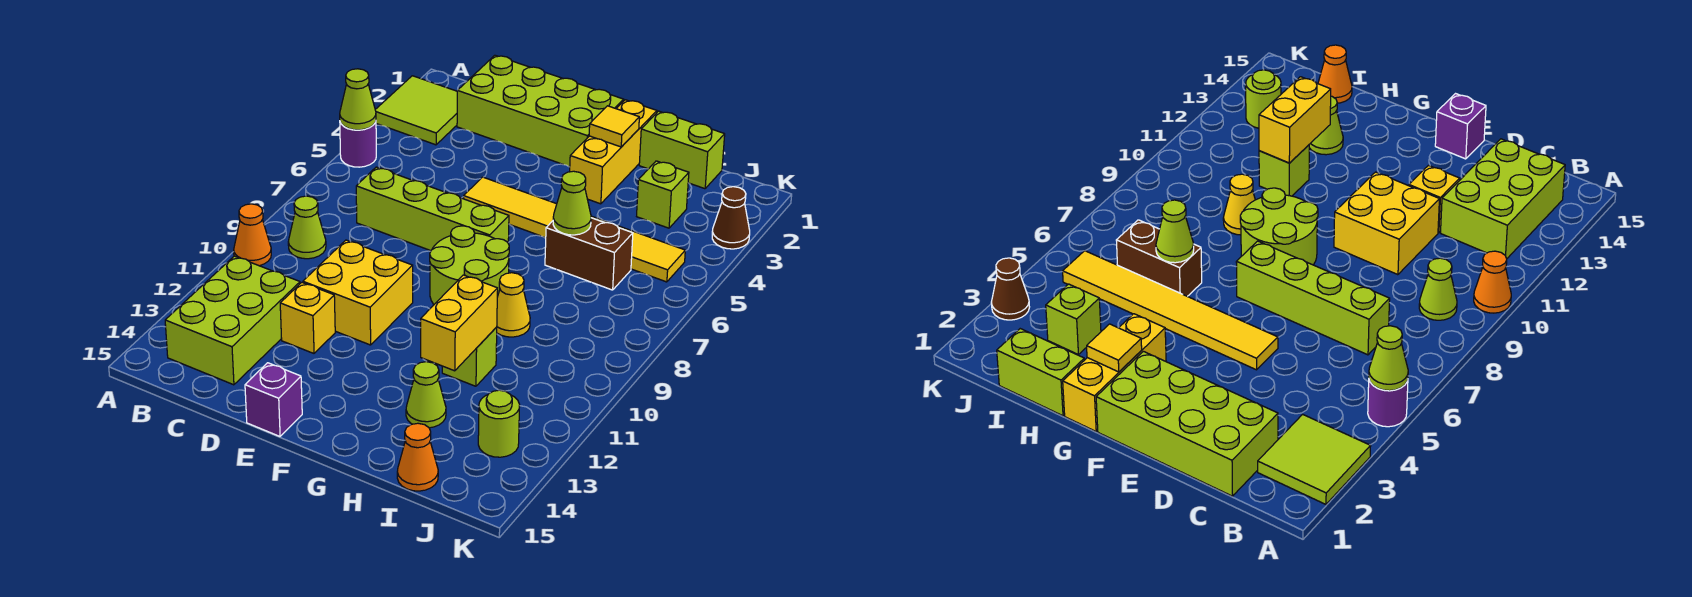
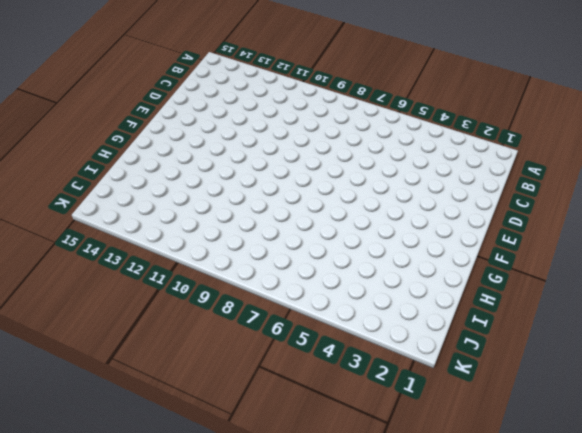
none -> lime 2x2 tile [375,76,457,145]
none -> purple 1x1 round brick [340,122,376,167]
none -> orange 1x1 cone [234,204,271,266]

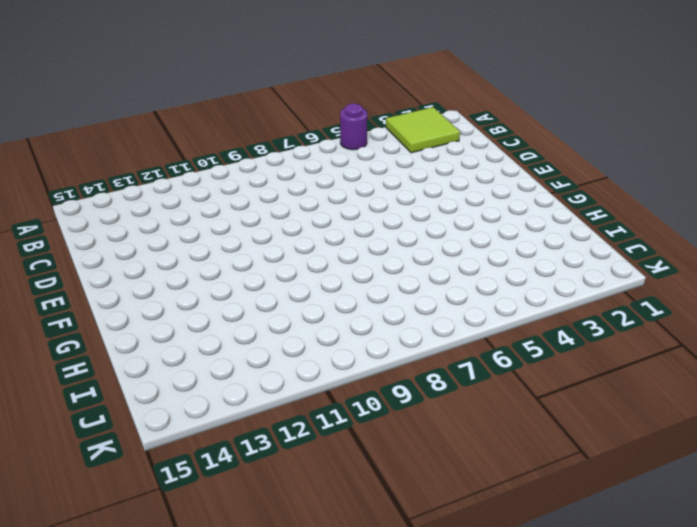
none -> orange 1x1 cone [234,204,271,266]
none -> lime 1x1 cone [288,196,326,259]
none -> lime 2x3 brick [165,256,300,385]

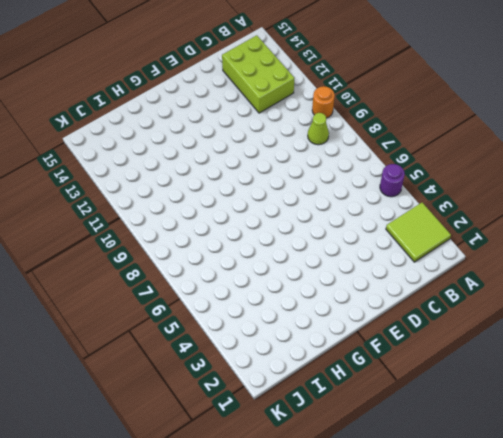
orange 1x1 round brick [312,86,335,118] -> orange 1x1 cone [234,204,271,266]
none -> lime 2x4 brick [457,55,624,167]
none -> lime 1x4 brick [356,167,509,251]
none -> yellow 2x2 brick [303,240,413,345]

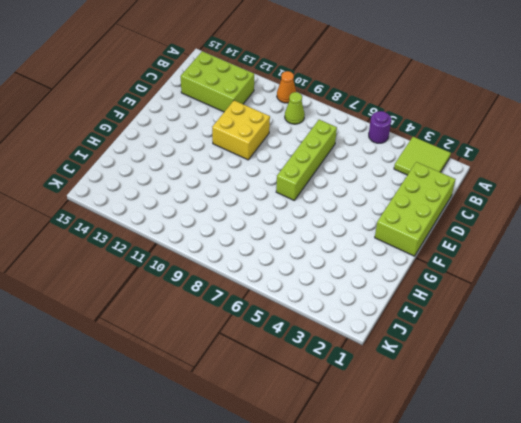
none -> yellow 1x1 brick [280,283,335,353]
none -> yellow 1x6 tile [464,177,685,282]
none -> purple 1x1 brick [245,363,302,436]

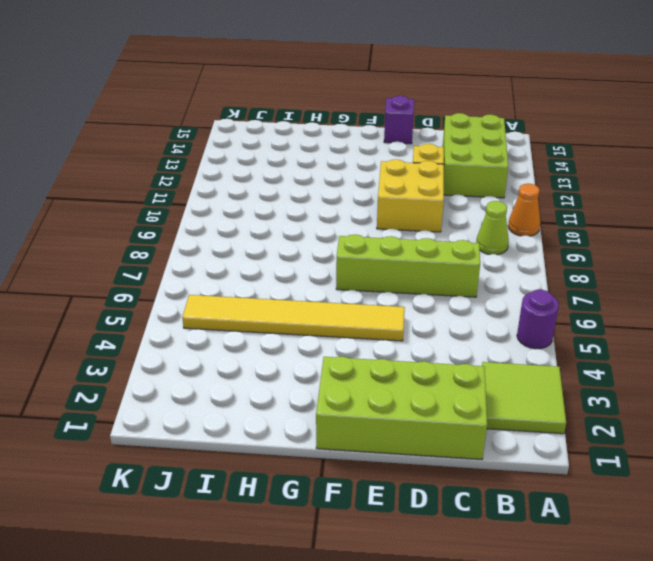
none -> lime 2x2 round brick [430,226,509,304]
none -> yellow 1x3 brick [570,100,657,204]
none -> lime 1x2 brick [639,111,725,189]

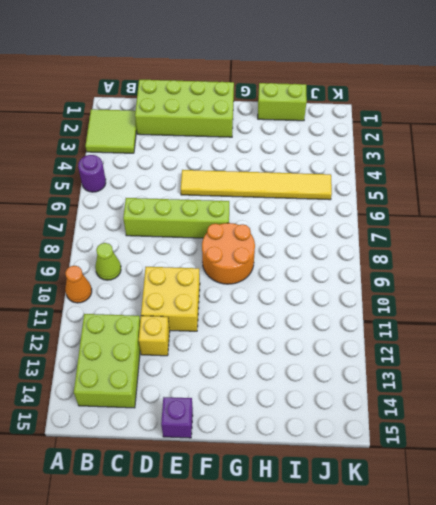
orange 2x2 round brick [202,223,255,284] -> lime 2x2 round brick [430,226,509,304]
none -> yellow 1x3 brick [570,100,657,204]
none -> brown 1x2 brick [545,218,633,290]
none -> yellow 1x1 cone [497,273,530,337]

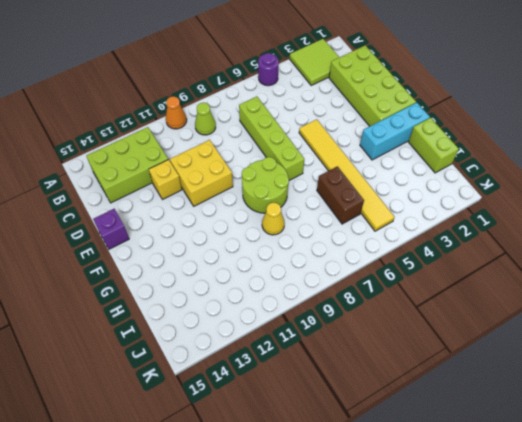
cyan 1x3 brick [360,103,430,160] -> yellow 1x3 brick [570,100,657,204]
none -> lime 1x1 brick [442,327,497,386]
none -> lime 1x1 cone [406,362,446,428]
none -> lime 1x1 brick [637,161,689,228]

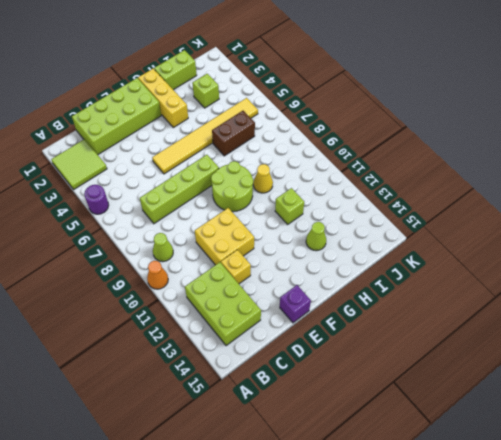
none -> orange 1x1 cone [397,423,438,491]
none -> lime 1x1 round brick [478,390,520,457]
none -> brown 1x1 cone [712,187,750,249]

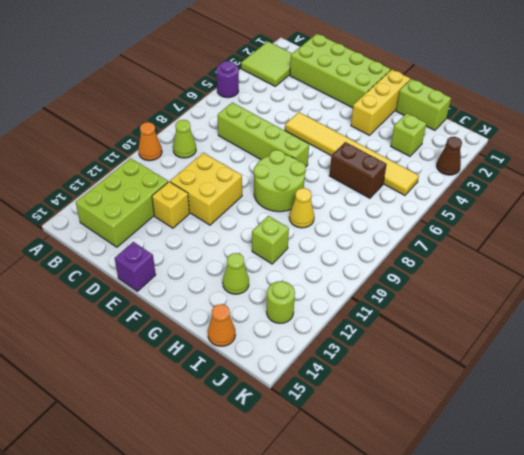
none -> lime 1x1 cone [340,69,376,130]
none -> yellow 1x1 tile [589,106,639,147]
none -> lime 1x1 cone [553,171,591,235]

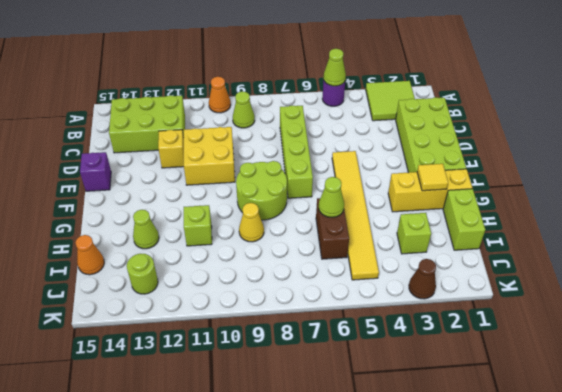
none -> yellow 1x2 brick [421,275,498,371]

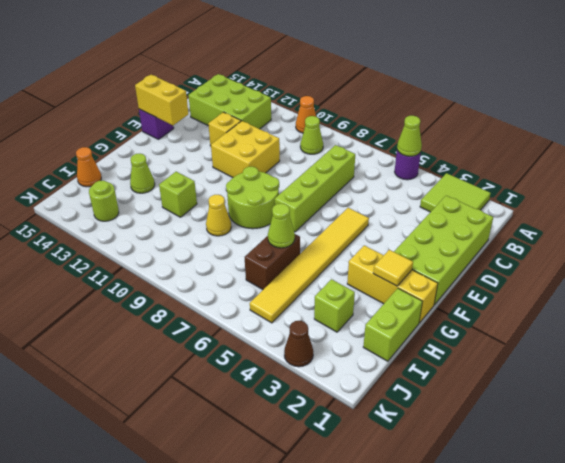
yellow 1x2 brick [135,75,188,125] -> yellow 1x2 brick moved to [421,275,498,371]

